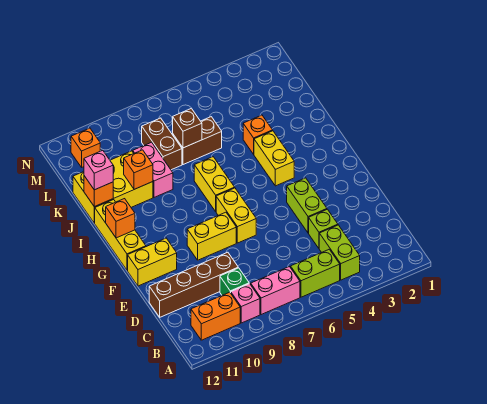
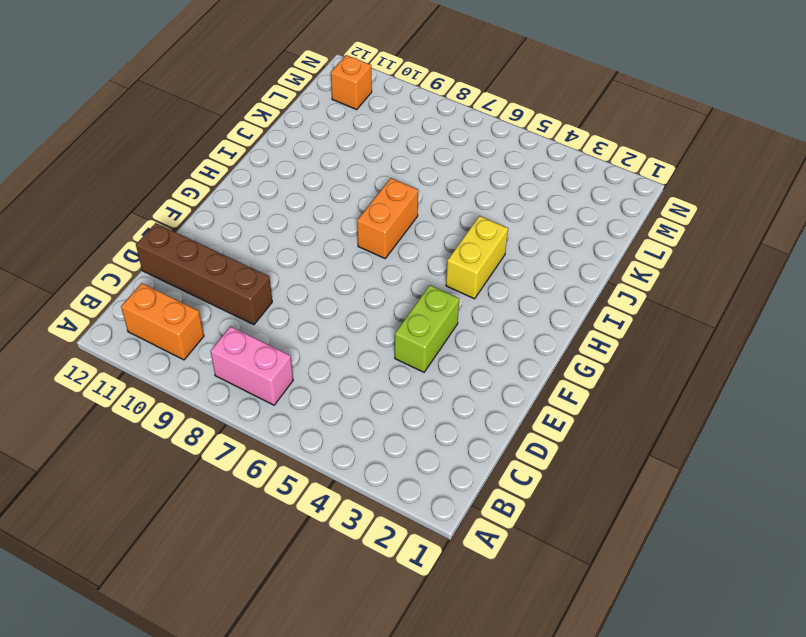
orange 1x2 brick [357,178,418,258] -> yellow 1x2 brick [194,157,235,211]
none -> lime 1x2 brick [319,225,360,280]
none -> lime 1x2 brick [291,249,340,297]
none -> pink 1x1 brick [231,284,260,323]

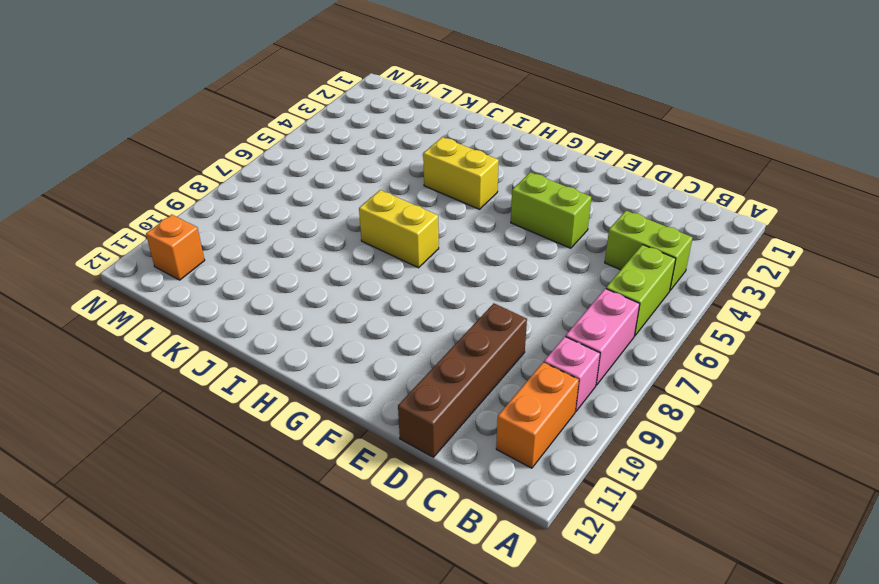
none -> green 1x1 brick [220,268,249,295]
none -> lime 1x1 brick [309,209,338,248]
none -> yellow 1x2 brick [216,188,256,243]

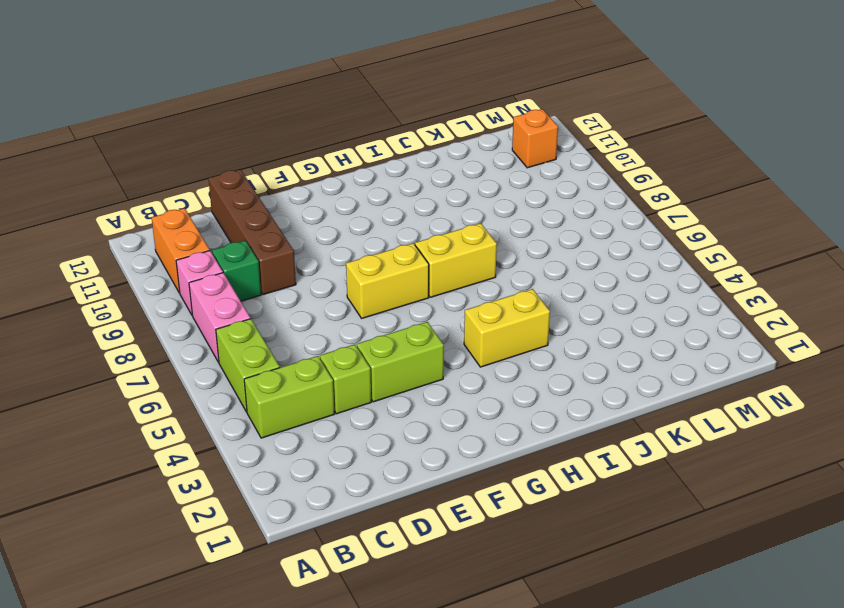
none -> yellow 1x2 brick [187,212,236,260]
none -> yellow 1x2 brick [128,238,177,286]
none -> yellow 1x3 brick [95,200,146,270]

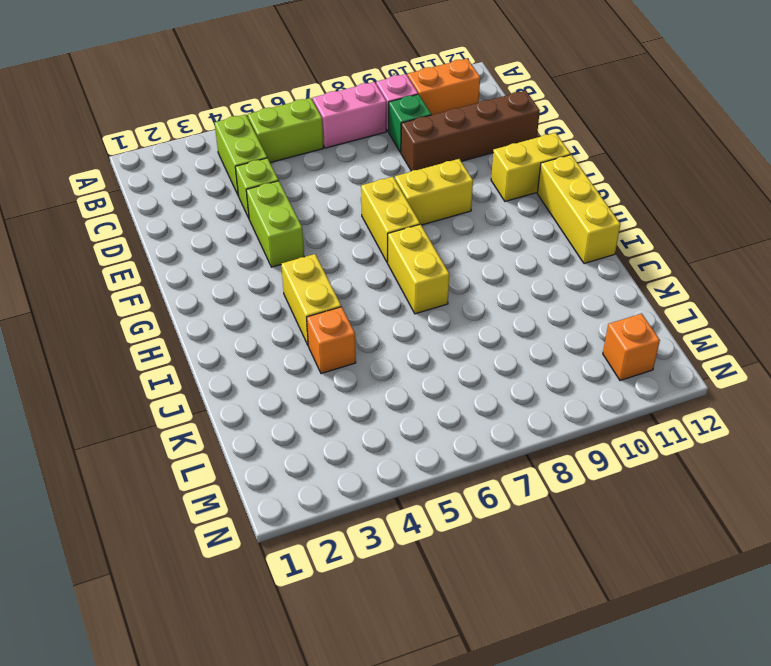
none -> pink 1x2 brick [133,142,173,197]
none -> yellow 2x3 brick [73,151,153,223]
none -> brown 1x2 brick [173,117,222,165]

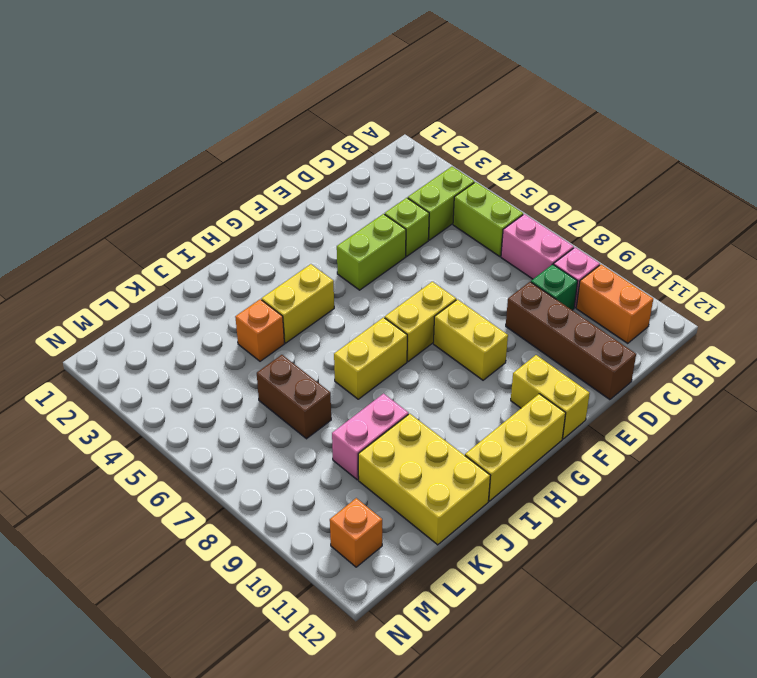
none -> brown 1x2 brick [142,118,182,170]
none -> orange 1x1 brick [106,199,135,238]
none -> orange 1x1 brick [124,150,153,189]

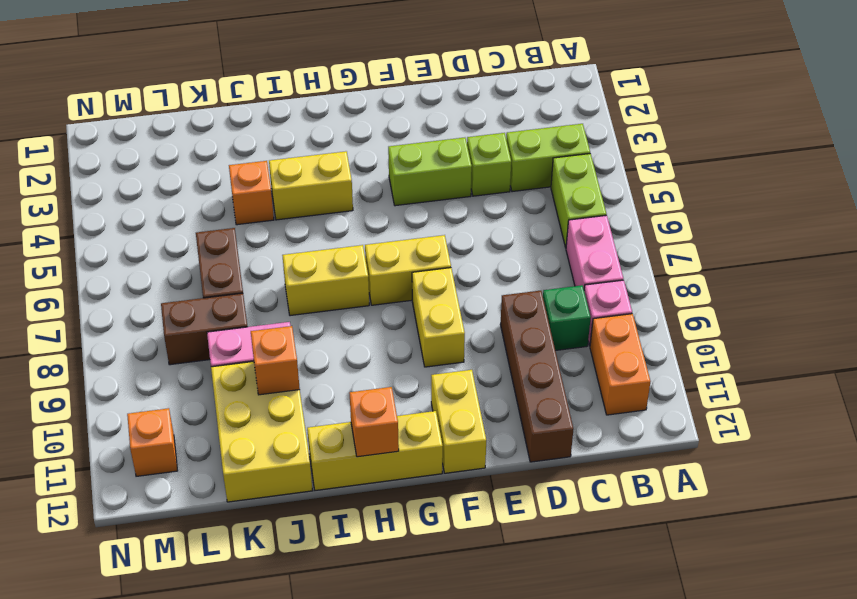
none -> orange 1x1 brick [84,176,113,207]
none -> brown 1x1 brick [173,108,202,148]
none -> pink 1x1 brick [84,150,113,190]

